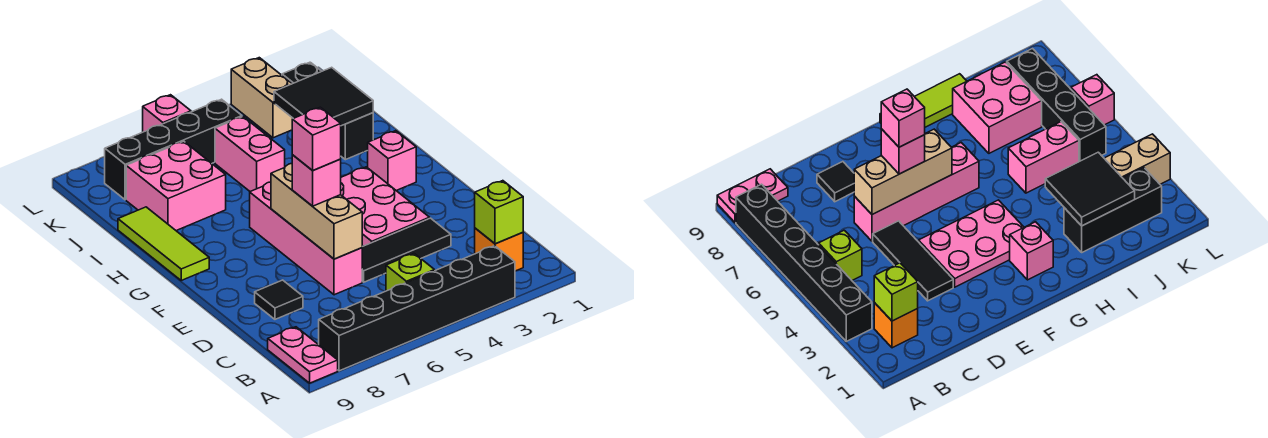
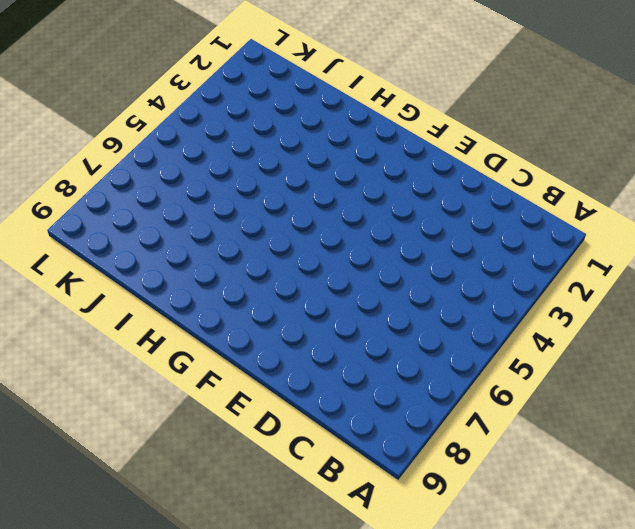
none -> black 1x6 brick [319,246,515,371]
none -> pink 1x2 plate [268,327,338,383]
none -> orange 1x1 brick [475,228,523,271]

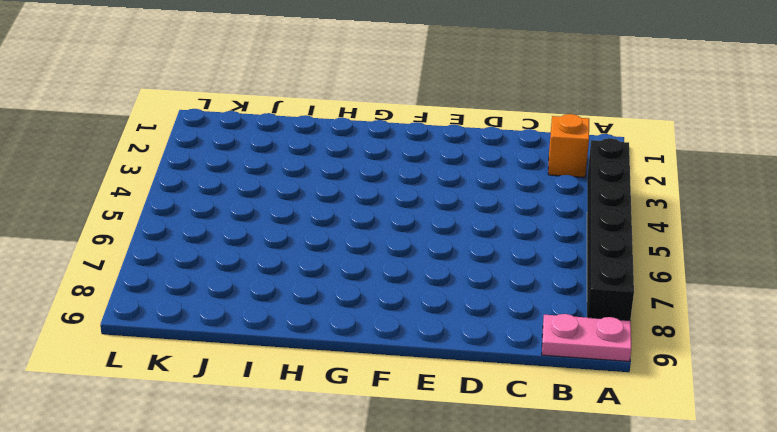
none -> lime 1x1 brick [386,254,435,291]
none -> black 1x3 tile [362,218,451,282]
none -> pink 1x4 brick [250,182,362,295]

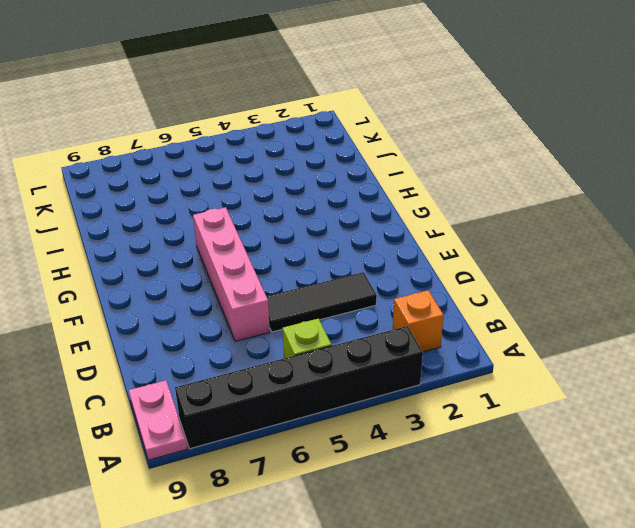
none -> black 1x1 tile [255,280,303,319]
none -> pink 2x3 plate [341,167,430,246]
none -> pink 1x1 brick [368,131,416,191]

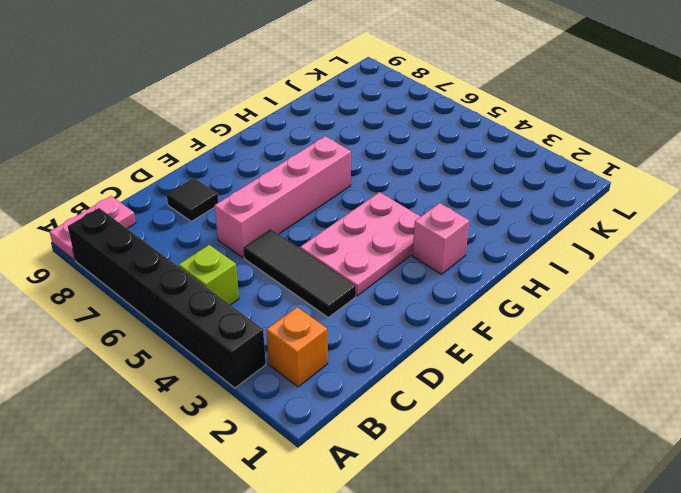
none -> lime 1x3 tile [118,207,209,280]
none -> black 1x3 brick [282,62,373,160]
none -> pink 1x2 brick [215,117,285,191]

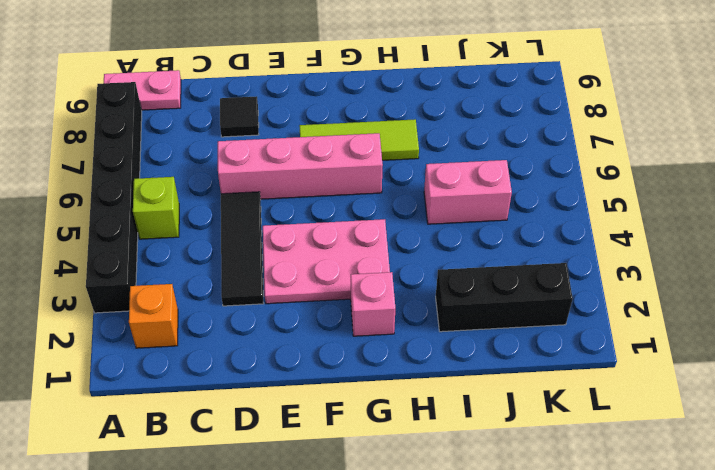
lime 1x3 tile [299,119,419,160] -> lime 1x3 tile moved to [118,207,209,280]
none -> pink 2x2 brick [126,141,226,231]
none -> tan 1x2 brick [231,58,293,138]
none -> black 1x4 brick [105,99,242,200]

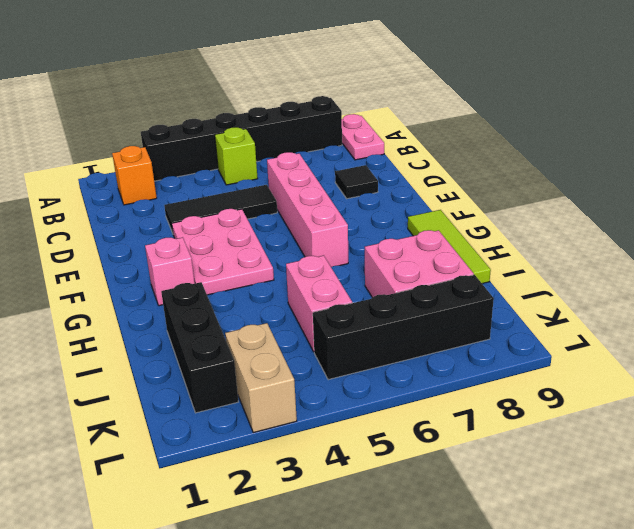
none -> pink 1x1 brick [143,95,191,132]
none -> lime 1x1 brick [475,181,523,244]
none -> tan 1x3 brick [271,164,362,259]

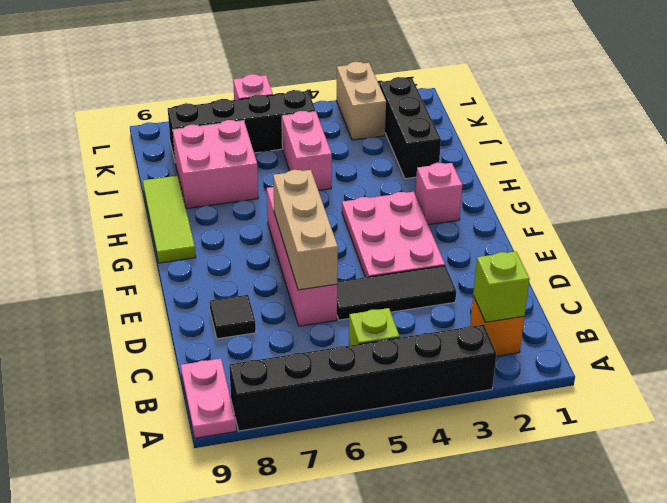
none -> black 2x2 tile [274,67,373,126]
none -> pink 1x1 brick [292,155,341,206]
none -> pink 1x1 brick [292,107,341,171]

